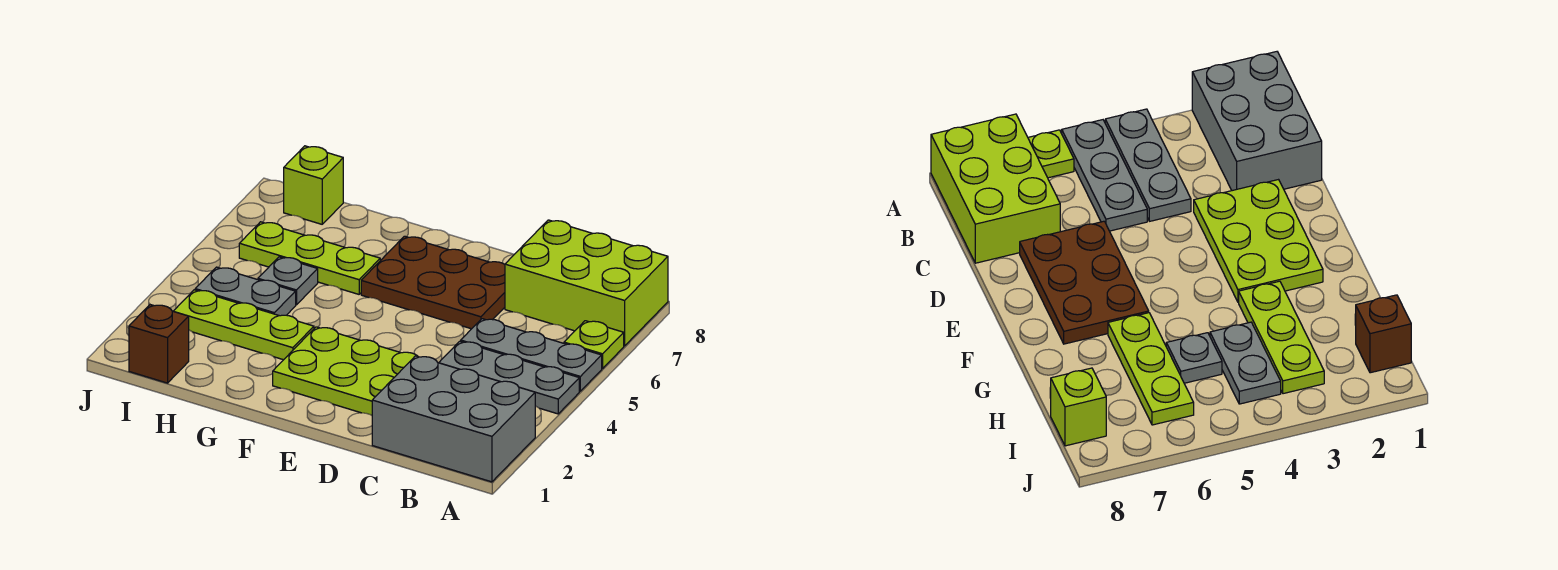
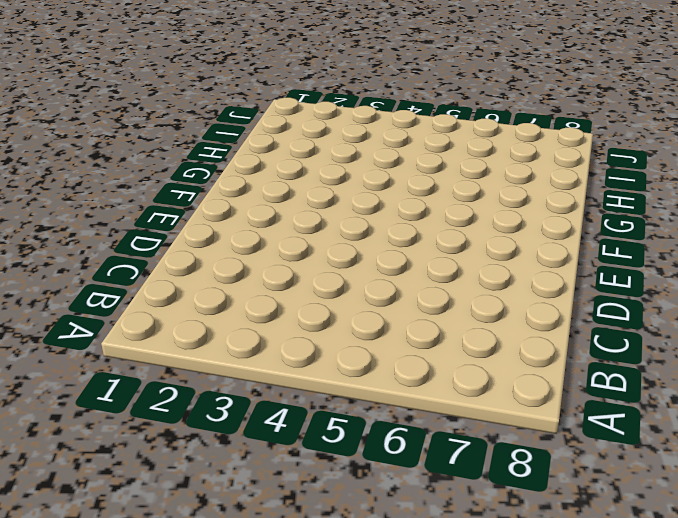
none -> grey 2x3 brick [372,356,535,482]
none -> grey 1x3 plate [439,341,579,414]
none -> grey 1x3 plate [461,319,602,391]

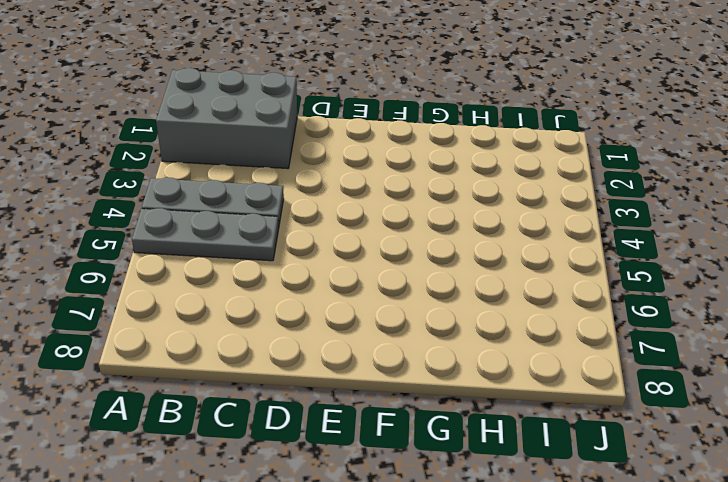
none -> lime 1x1 plate [564,321,624,369]
none -> lime 2x3 brick [505,220,668,346]
none -> lime 2x3 plate [273,327,417,415]

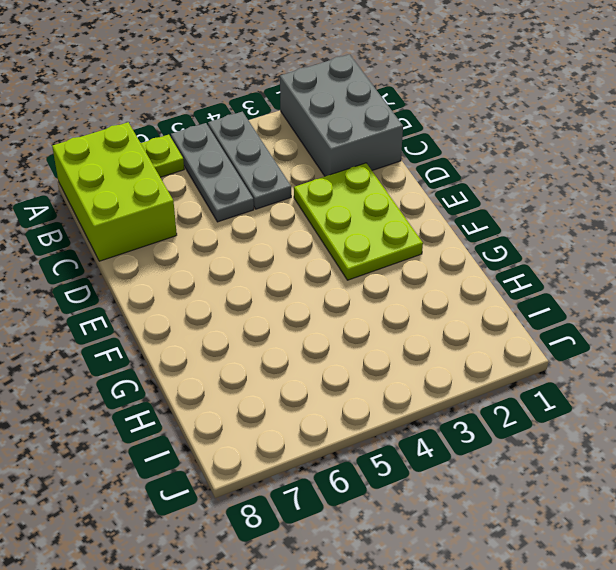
none -> brown 2x3 plate [361,236,505,329]
none -> lime 1x3 plate [174,290,314,360]
none -> lime 1x3 plate [239,222,380,294]

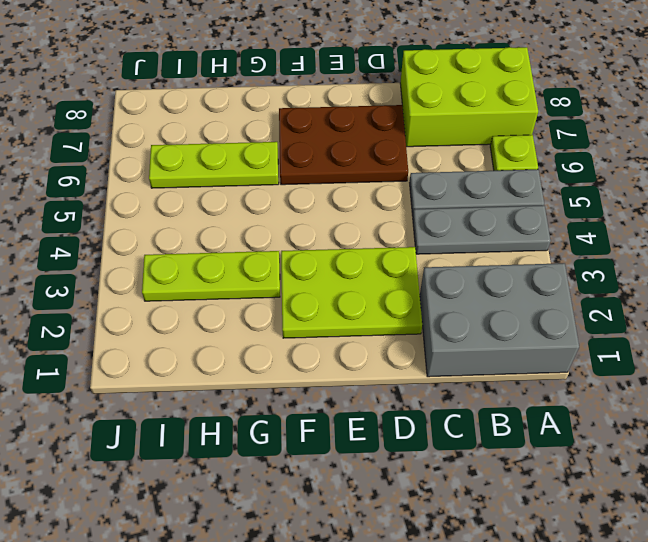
none -> grey 1x2 plate [195,267,296,316]
none -> grey 1x1 plate [258,257,318,305]
none -> brown 1x1 brick [129,305,189,383]

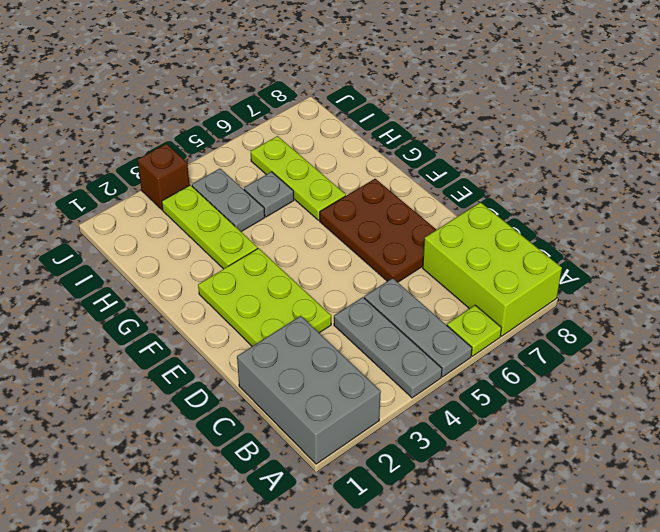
brown 1x1 brick [137,144,189,210] -> brown 1x1 brick moved to [129,305,189,383]
none -> lime 1x1 brick [284,146,343,224]

